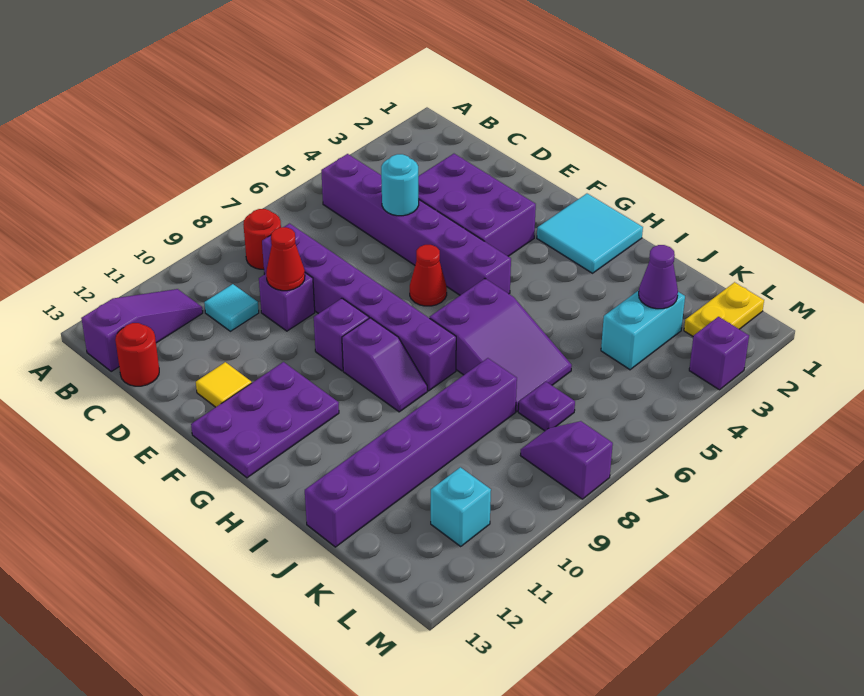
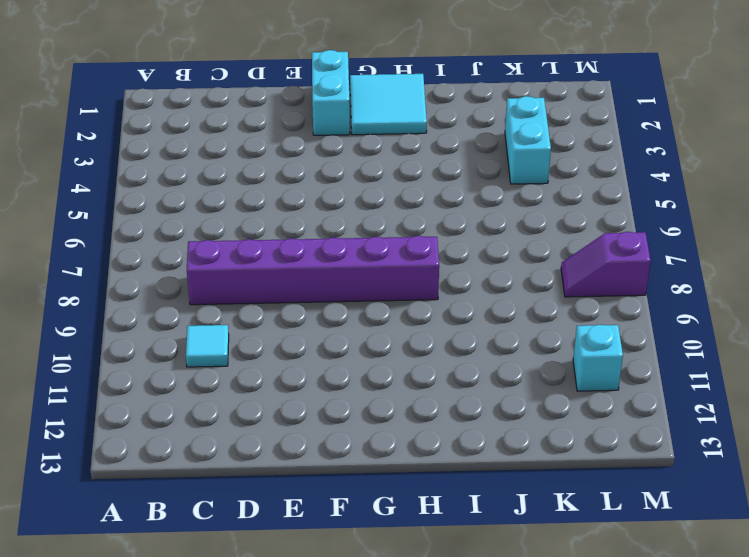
cyan 1x2 brick [312,50,350,135] -> none
none -> purple 1x6 brick [321,154,511,295]
none -> red 1x1 round brick [243,209,281,269]
none -> purple 1x3 slope [81,289,203,371]

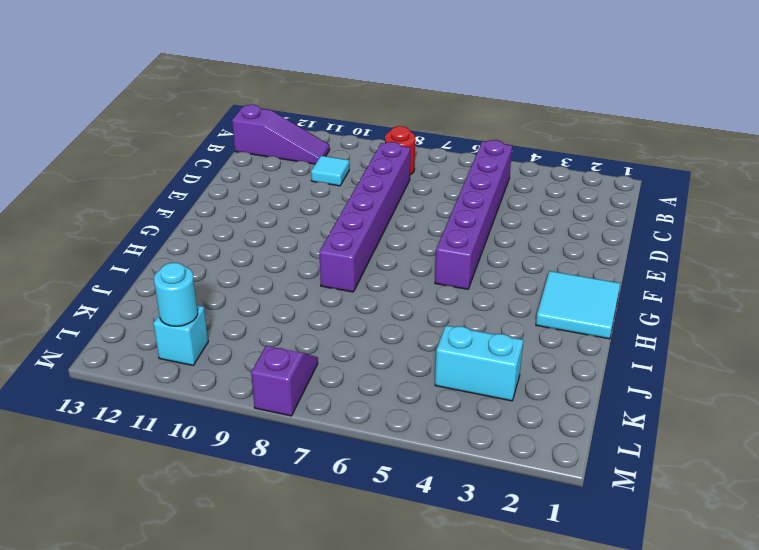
cyan 1x1 round brick [154,263,198,326] -> cyan 1x1 round brick moved to [381,154,419,216]
none -> red 1x1 round brick [115,323,159,386]
none -> purple 2x3 brick [418,154,536,256]
none -> purple 1x1 brick [259,273,315,331]

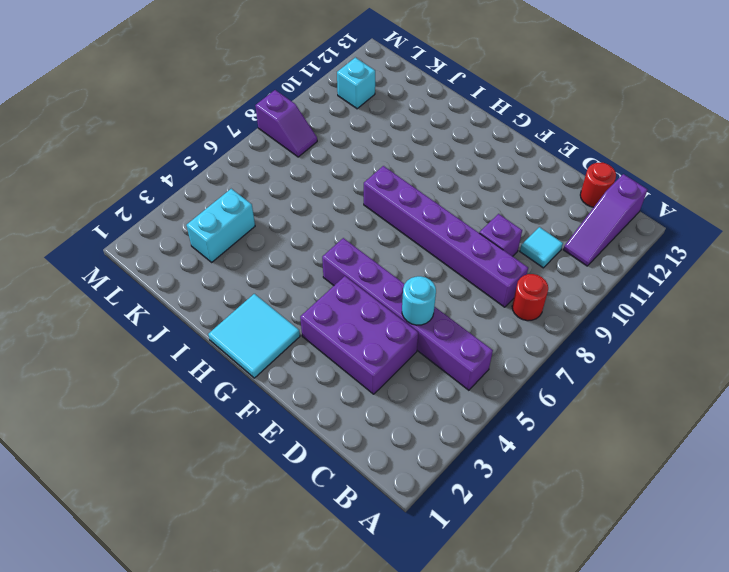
none -> yellow 1x1 tile [196,362,252,407]
none -> red 1x1 cone [410,245,447,306]
none -> purple 1x1 brick [314,298,369,371]

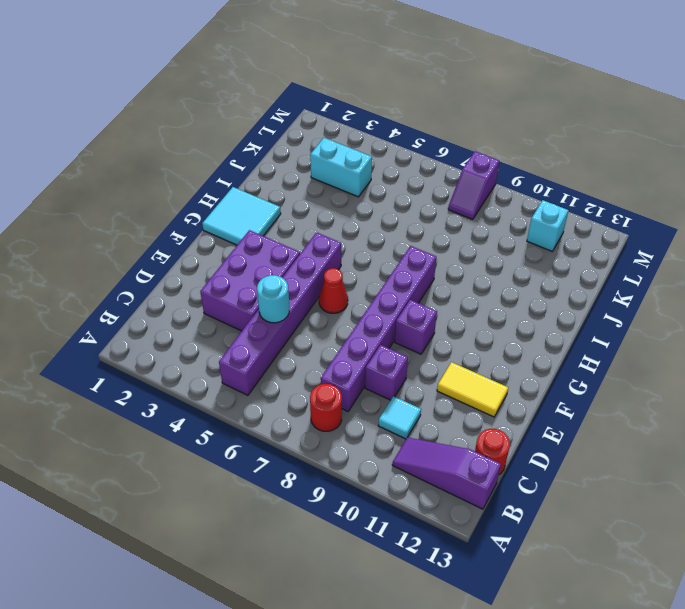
yellow 1x2 tile [437,362,508,417] -> yellow 1x1 tile [196,362,252,407]
none -> purple 2x3 plate [191,362,339,478]
none -> purple 1x2 slope [342,318,427,412]
none -> purple 2x3 slope [430,279,572,411]

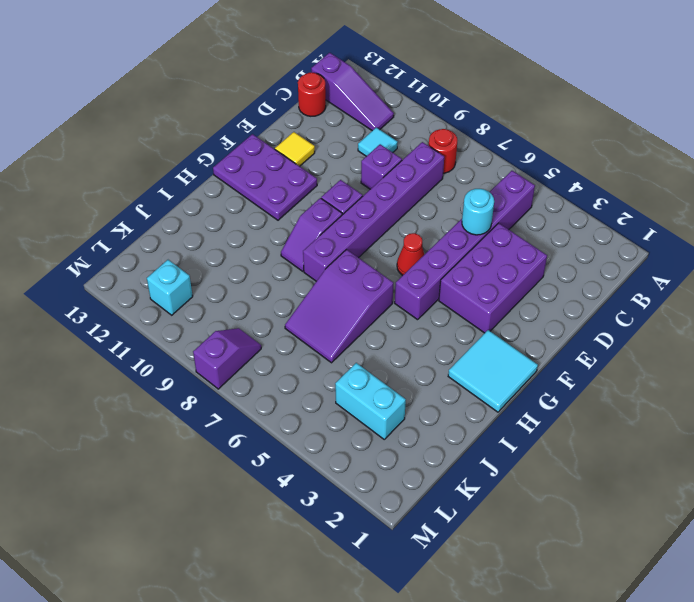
none -> purple 1x6 brick [305,358,517,547]
none -> purple 1x1 plate [518,382,575,431]
none -> yellow 1x2 plate [684,282,764,336]

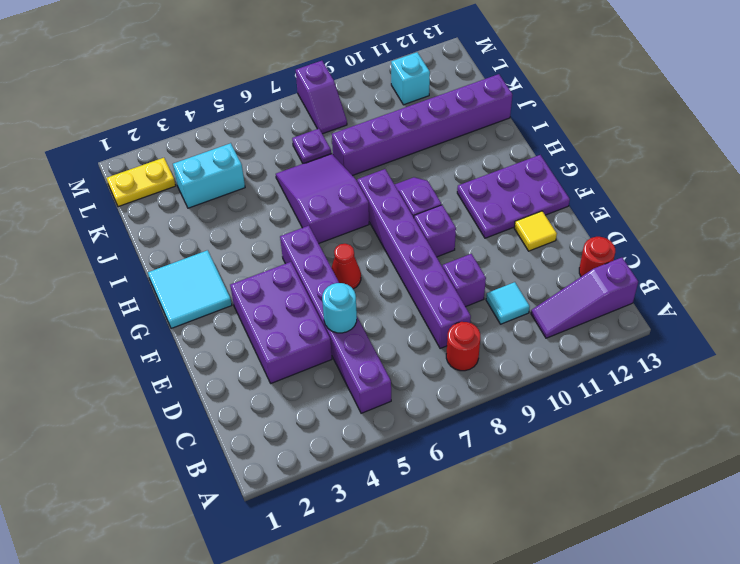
none -> purple 1x1 brick [689,317,749,390]
none -> red 1x1 cone [266,227,305,291]
none -> purple 1x1 cone [639,245,678,309]

